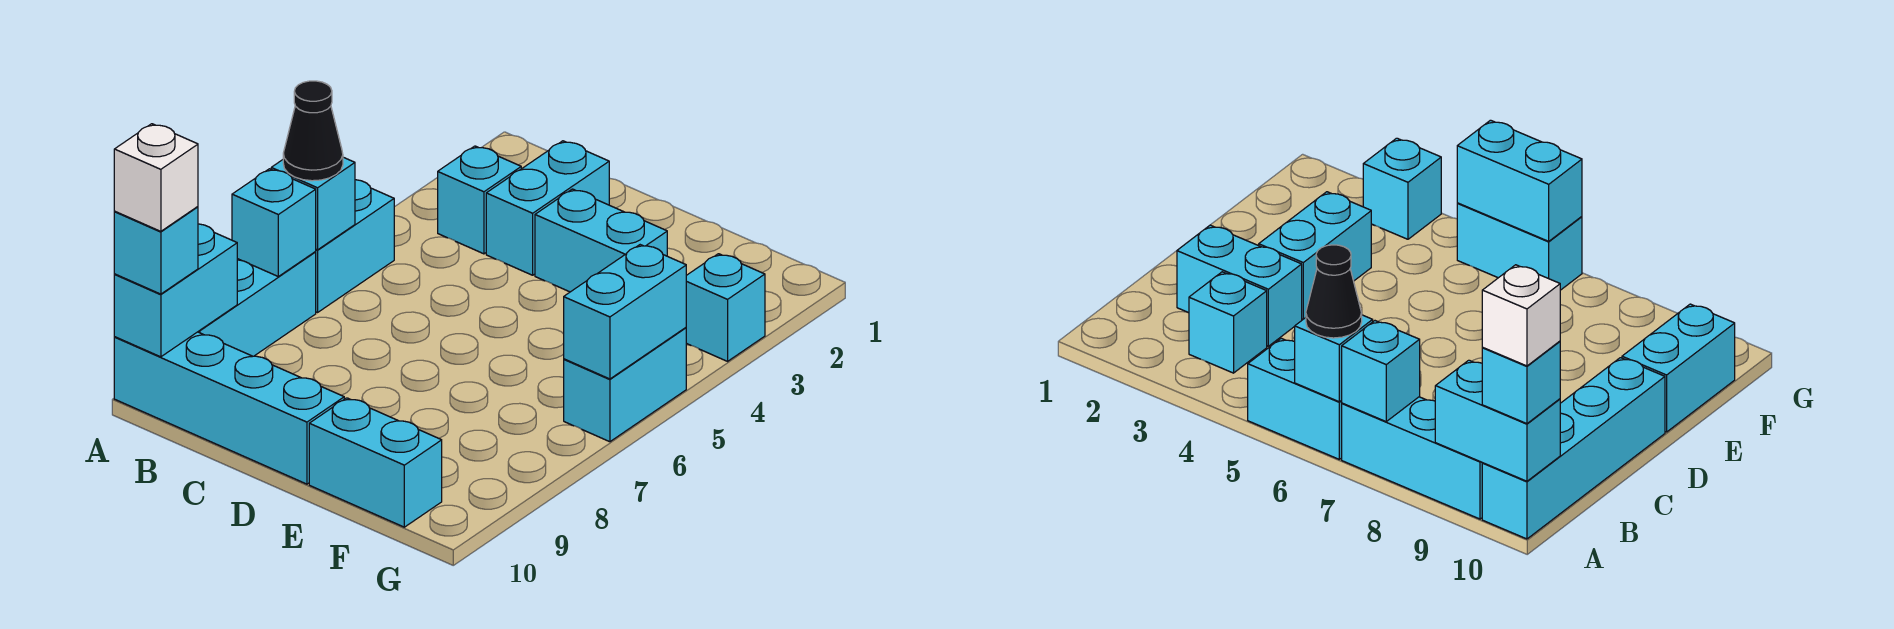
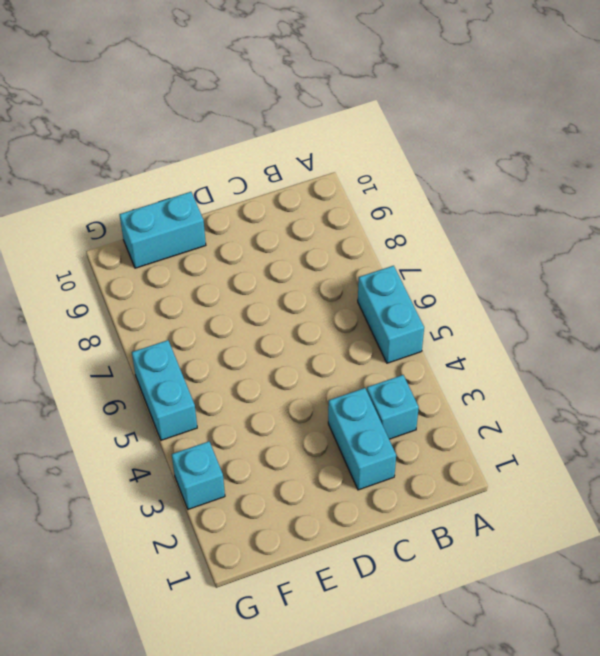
none -> cyan 1x3 brick [198,252,316,356]
none -> cyan 1x4 brick [114,332,344,484]
none -> cyan 1x2 brick [535,189,667,292]

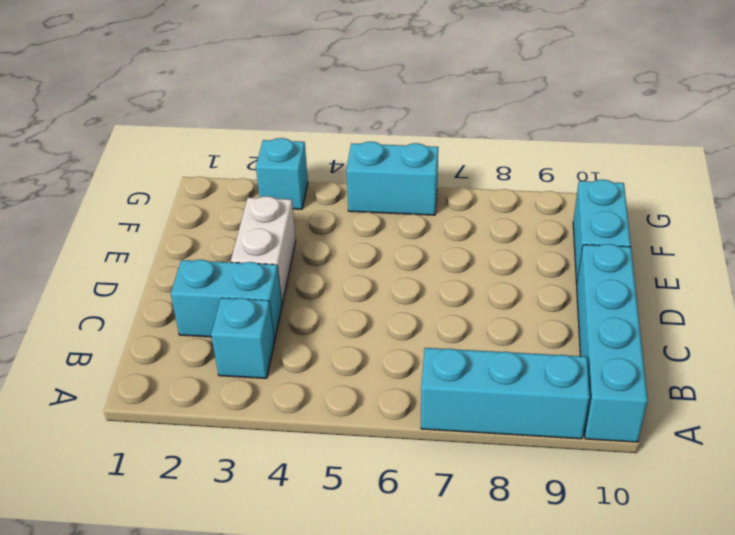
white 1x2 brick [231,196,296,304] -> cyan 1x2 brick [535,189,667,292]
none -> cyan 1x2 brick [315,180,394,312]
none -> cyan 1x1 brick [271,157,355,250]
none -> cyan 1x1 brick [232,169,316,276]

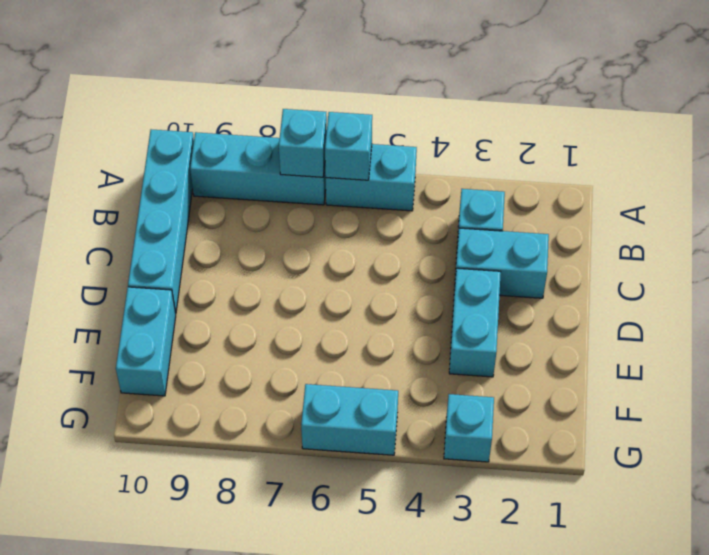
none -> cyan 1x2 brick [114,224,237,357]
none -> cyan 1x2 brick [564,245,686,379]
none -> black 1x1 cone [283,81,343,181]

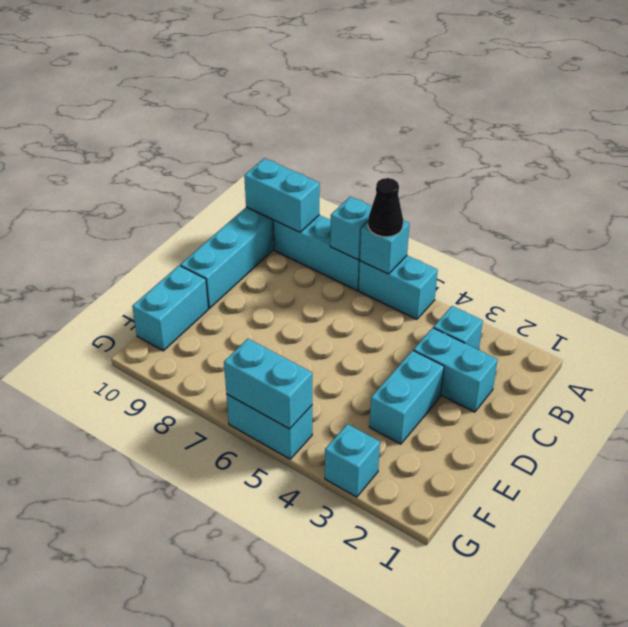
none -> cyan 1x1 brick [114,207,198,294]
none -> white 1x1 brick [114,124,198,231]

